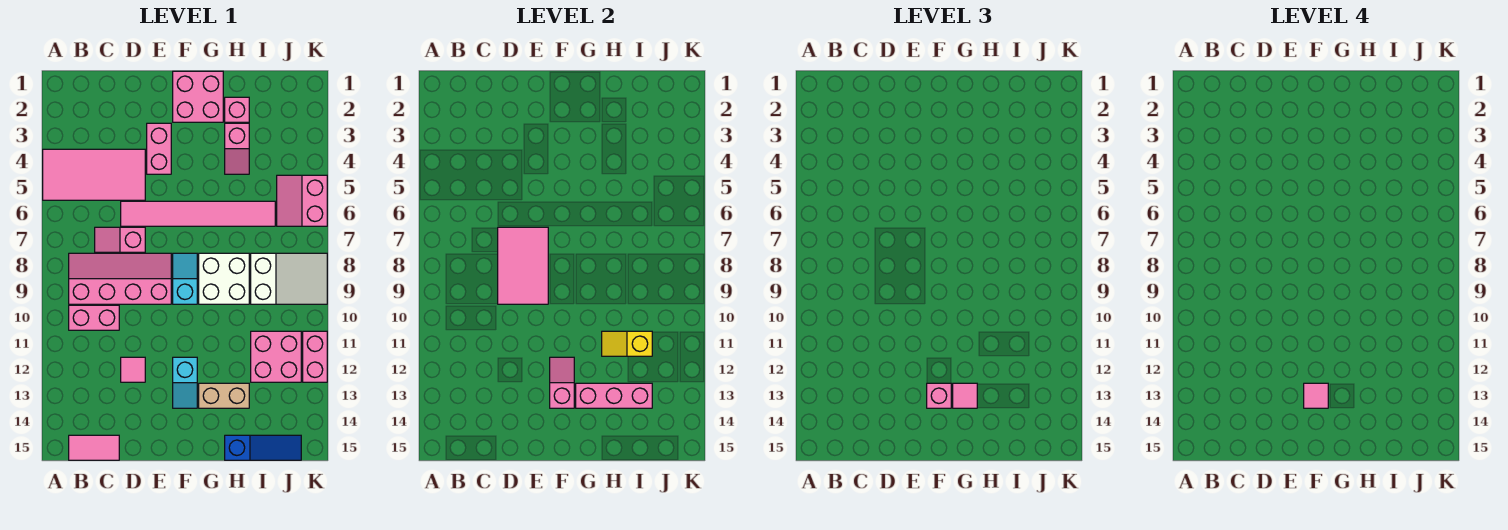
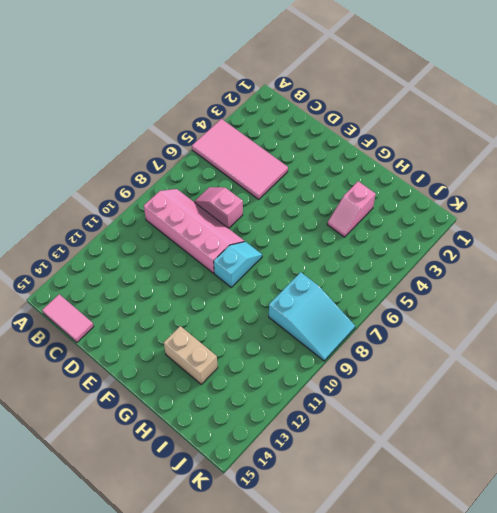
cyan 2x3 slope [269,272,355,361] -> white 2x3 slope [251,253,327,304]
none -> pink 1x2 brick [69,305,119,330]
none -> pink 1x6 tile [121,201,275,226]
none -> pink 1x1 tile [121,357,145,382]

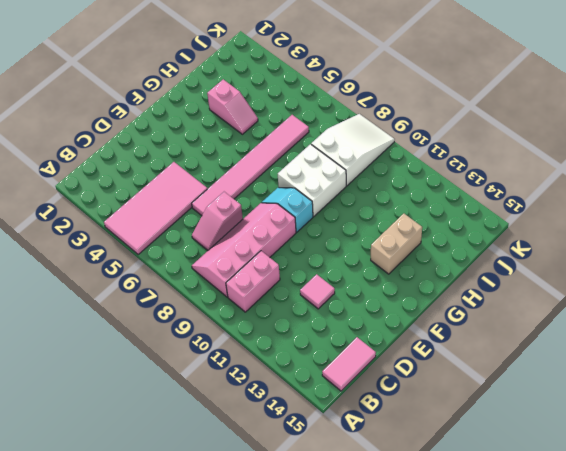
none -> pink 1x2 brick [147,123,171,174]
none -> pink 2x2 brick [173,71,223,122]
none -> cyan 1x2 slope [173,357,197,408]

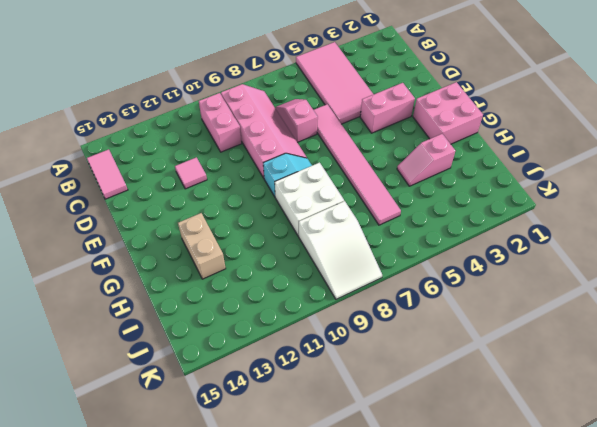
none -> cyan 1x2 slope [173,357,197,408]
none -> pink 1x1 brick [225,97,249,122]
none -> blue 1x3 slope [225,435,301,460]

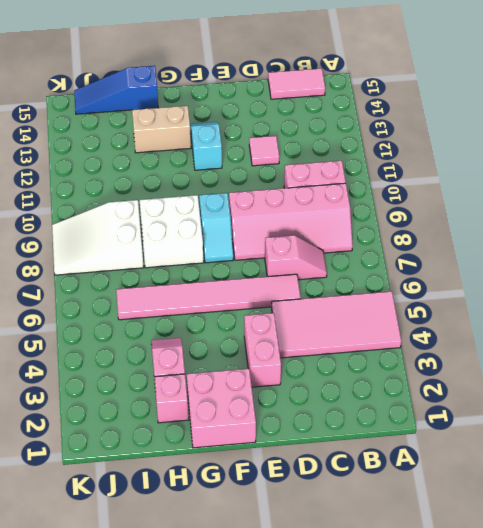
none -> pink 2x2 brick [251,331,301,382]
none -> pink 2x2 slope [277,175,327,226]
none -> pink 1x2 brick [303,331,327,382]

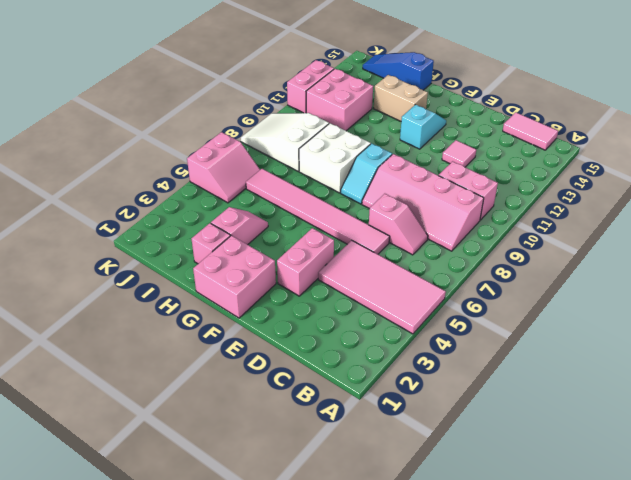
none -> pink 2x3 tile [498,227,548,304]
none -> pink 1x2 slope [550,357,574,408]
none -> pink 1x3 brick [576,383,652,408]

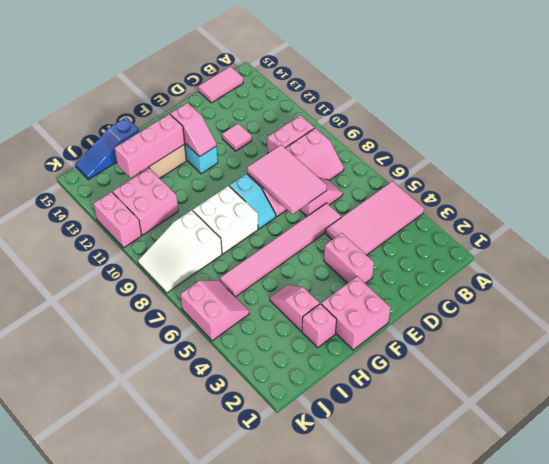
none -> yellow 1x2 slope [602,331,652,356]
none -> pink 1x1 brick [927,383,951,408]
none -> pink 1x1 tile [953,383,977,408]

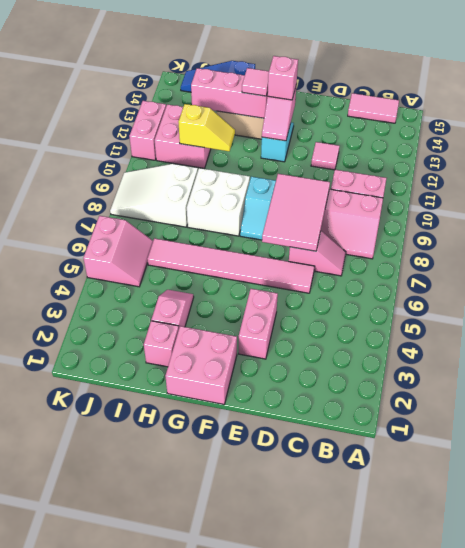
none -> pink 2x4 tile [43,149,145,200]
none -> pink 1x1 tile [1304,383,1328,408]

